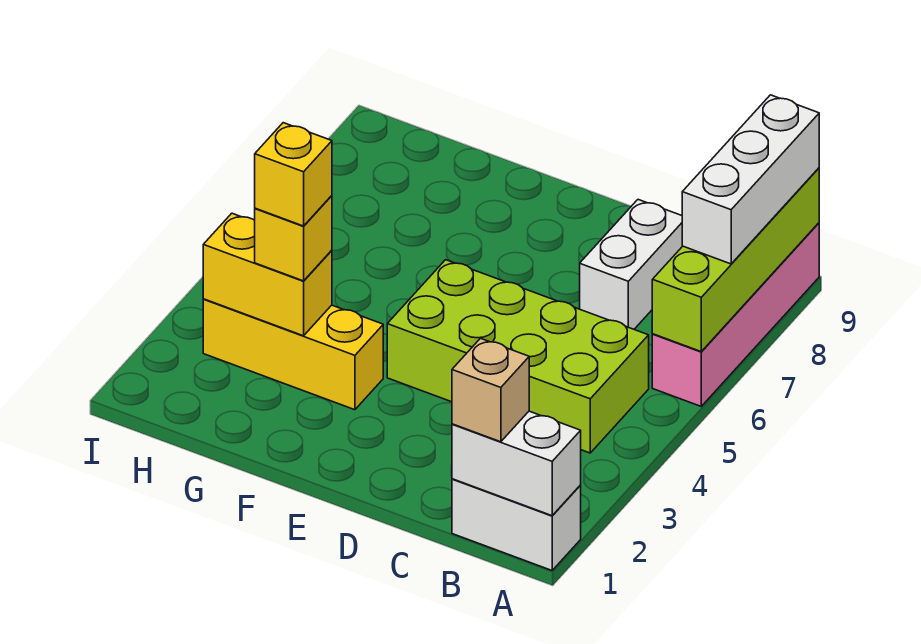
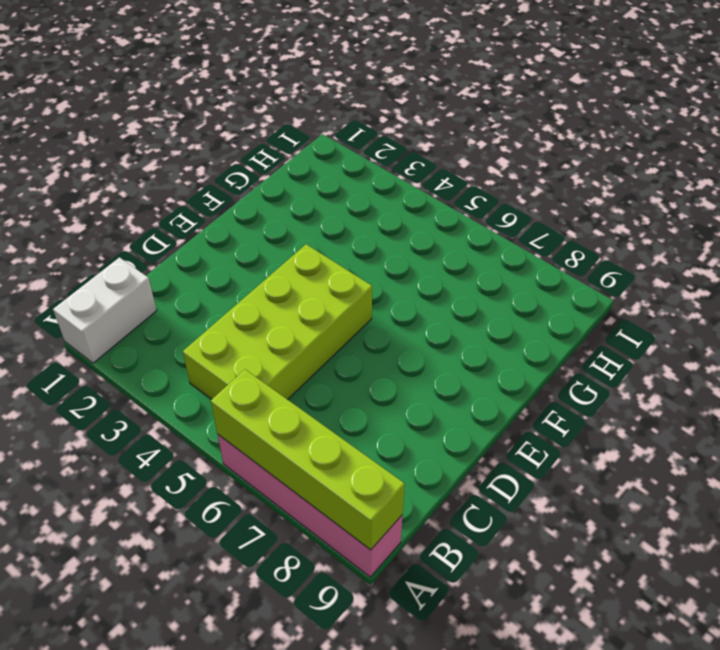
none -> white 1x2 brick [580,200,682,329]
none -> yellow 1x3 brick [203,299,383,410]
none -> white 1x2 brick [452,411,581,516]

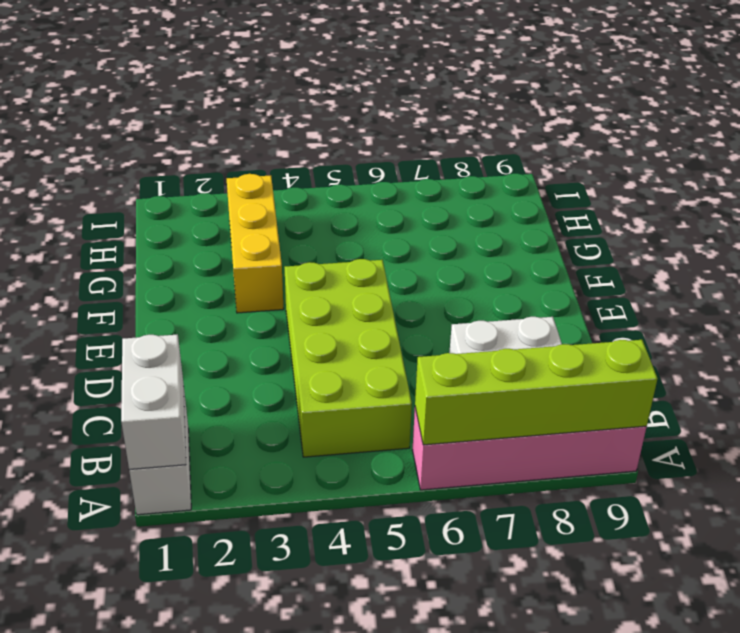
none -> yellow 1x2 brick [203,213,332,336]
none -> white 1x3 brick [682,95,819,264]
none -> tan 1x1 brick [452,338,529,442]

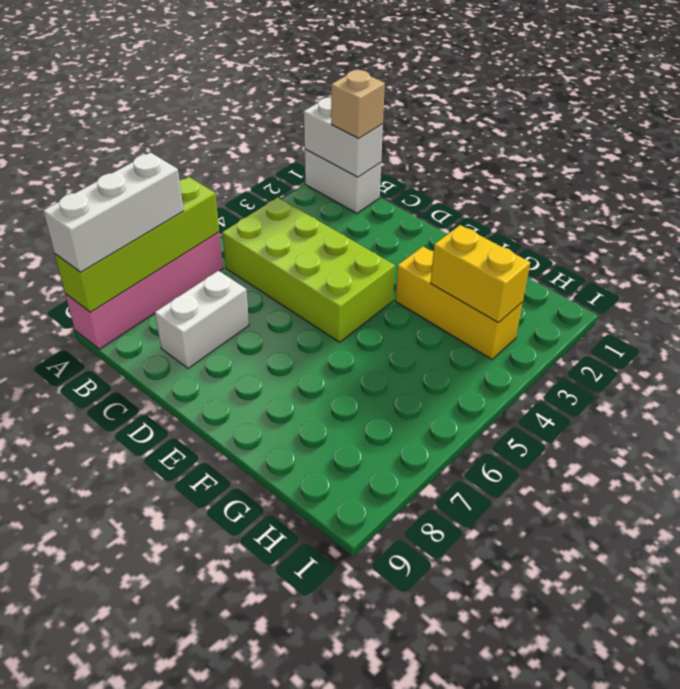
none -> yellow 1x1 brick [255,196,332,281]
none -> yellow 1x1 brick [255,123,332,226]

